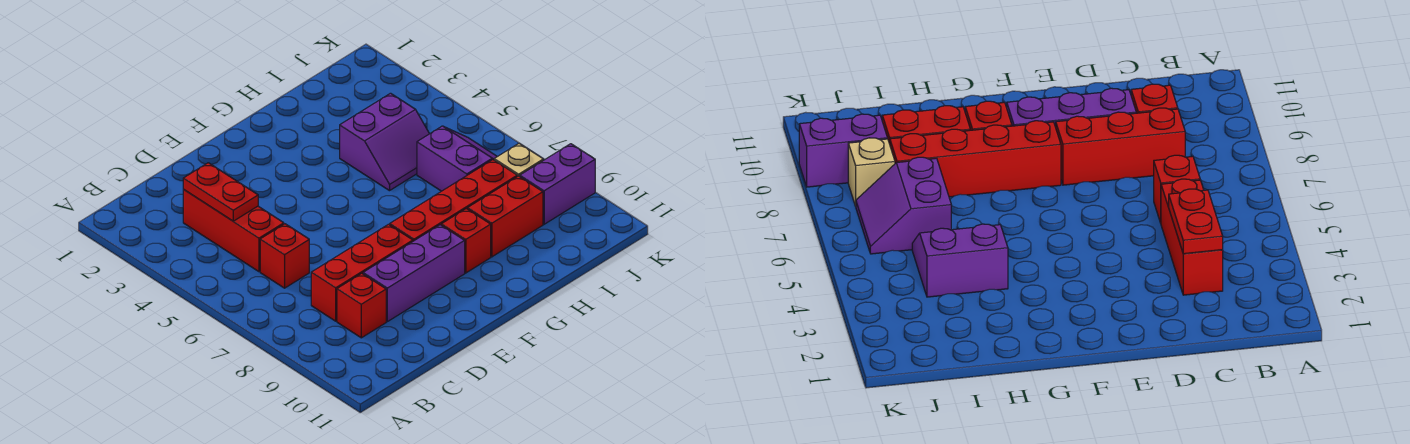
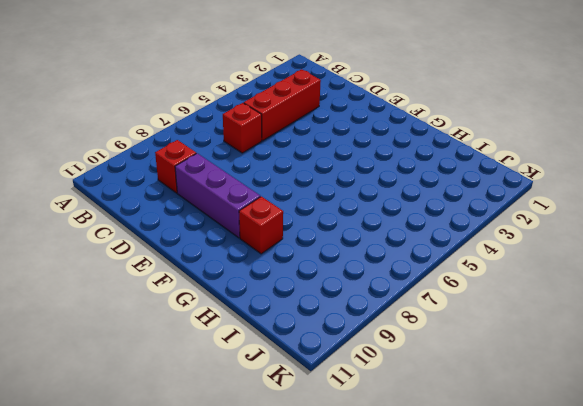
none -> red 1x3 brick [311,224,413,321]
none -> red 1x4 brick [390,160,517,241]
none -> purple 2x2 slope [340,93,429,191]

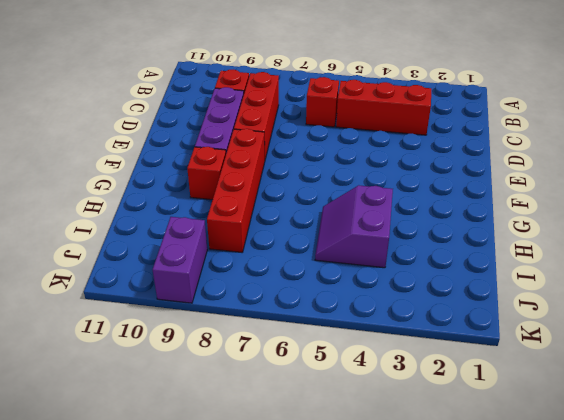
none -> red 1x2 brick [468,176,543,257]
none -> purple 2x2 slope [417,126,497,191]
none -> tan 1x1 brick [494,143,543,176]

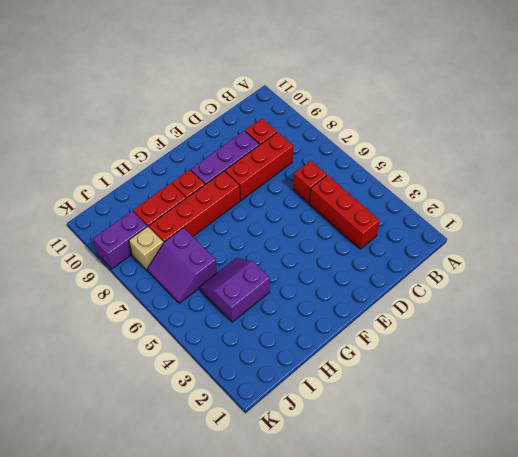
none -> red 1x2 plate [183,163,258,221]

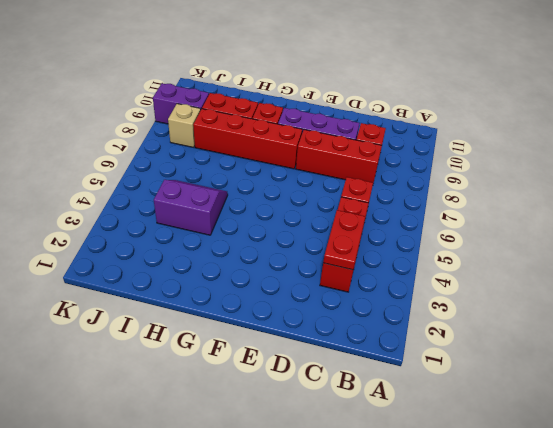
none -> purple 2x2 slope [417,126,497,191]

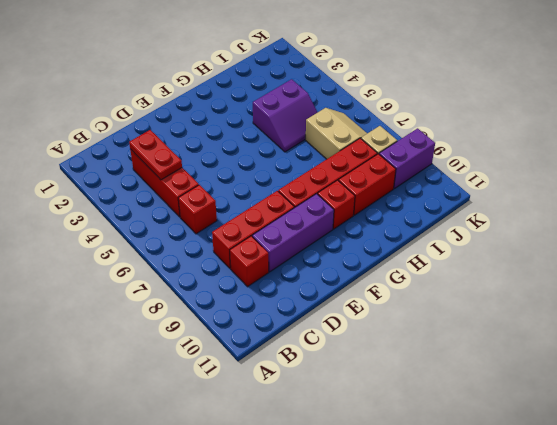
tan 2x2 slope [306,108,367,159] -> purple 2x2 slope [417,126,497,191]

